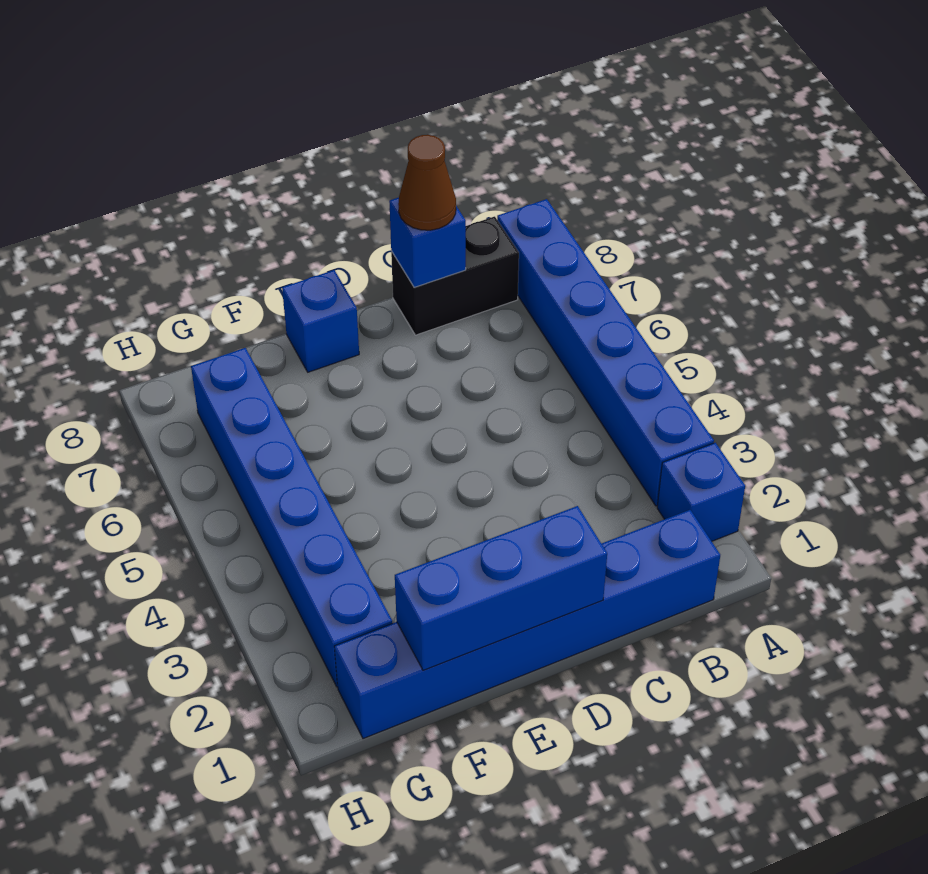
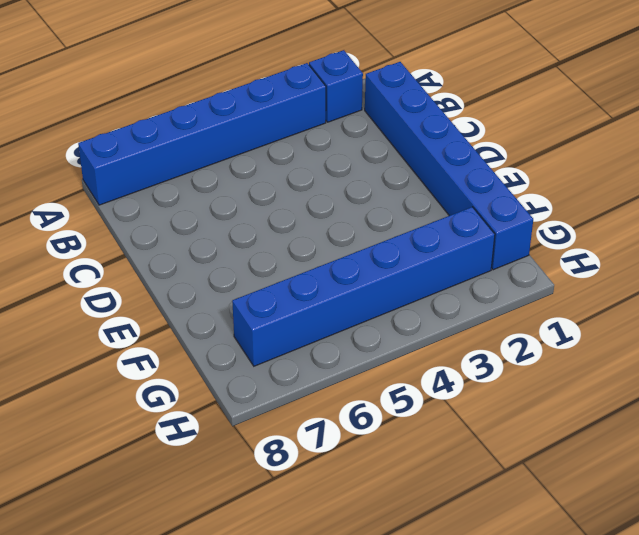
none -> black 1x2 brick [391,216,519,335]
none -> blue 1x1 brick [282,270,359,372]

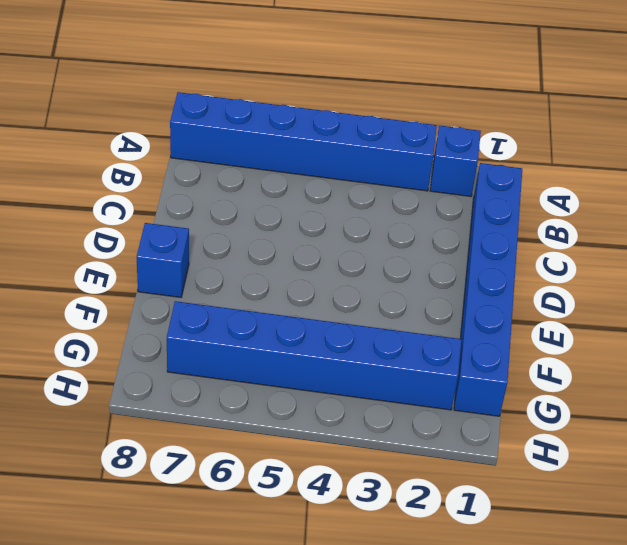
none -> black 1x2 brick [391,216,519,335]
none -> blue 1x1 brick [389,197,466,287]

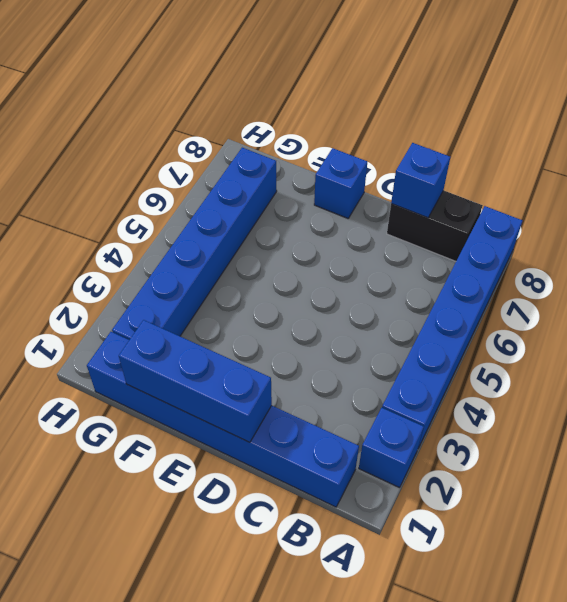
none -> brown 1x1 cone [398,135,456,230]

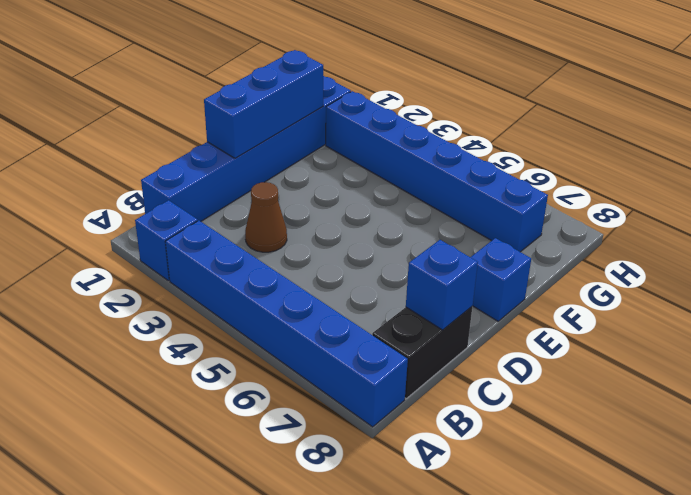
brown 1x1 cone [245,182,287,252] -> brown 1x1 cone moved to [398,135,456,230]

